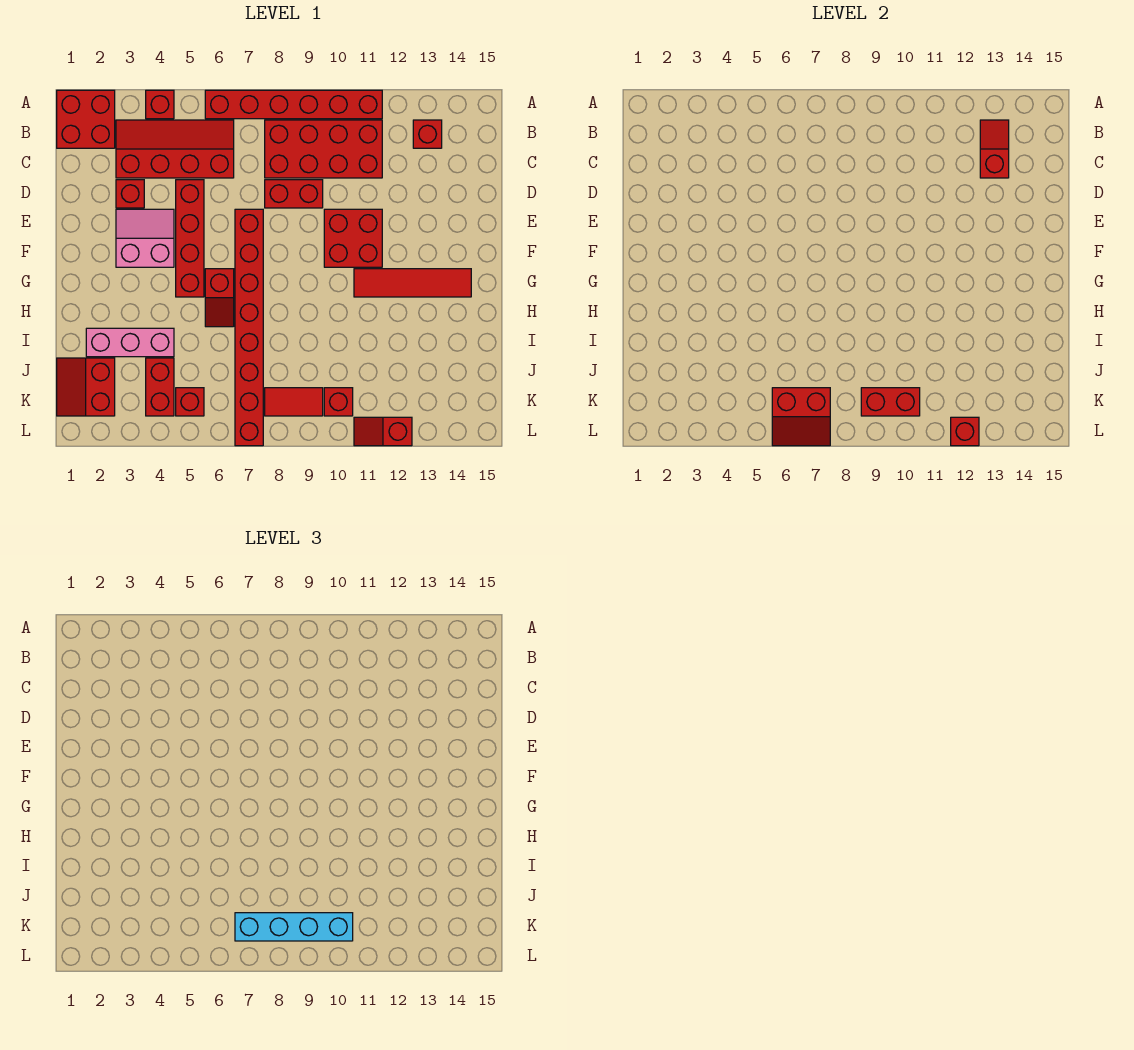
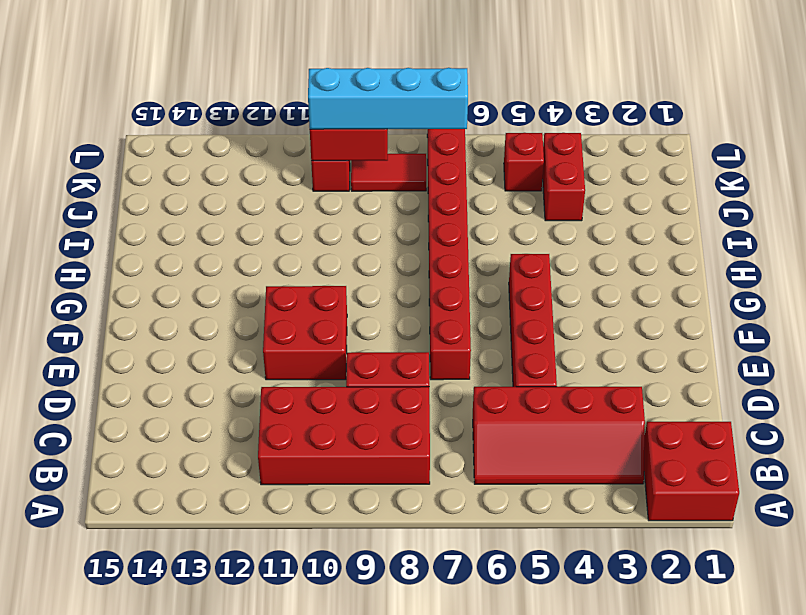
none -> red 1x1 brick [146,90,174,119]
none -> red 1x6 brick [205,90,382,119]
none -> red 1x1 brick [413,120,442,148]

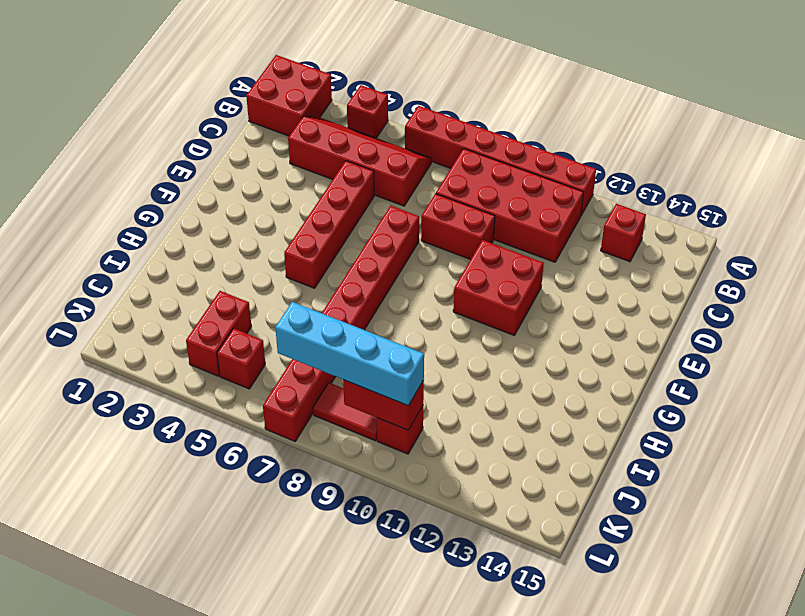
none -> red 1x1 brick [116,180,144,208]
none -> pink 2x2 slope [116,209,174,267]
none -> red 1x2 slope [205,269,234,327]

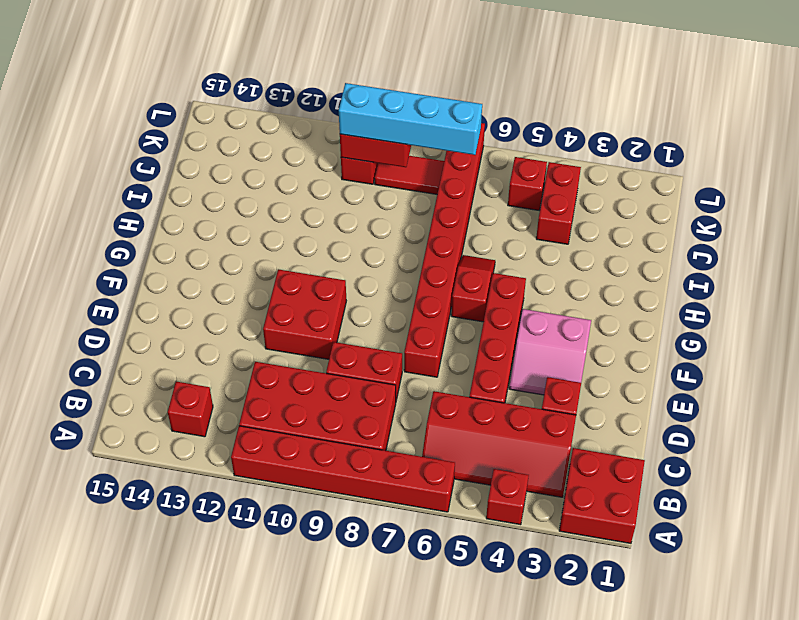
none -> red 1x4 tile [354,269,471,297]
none -> pink 1x3 brick [86,328,174,357]
none -> red 2x2 slope [57,358,115,416]

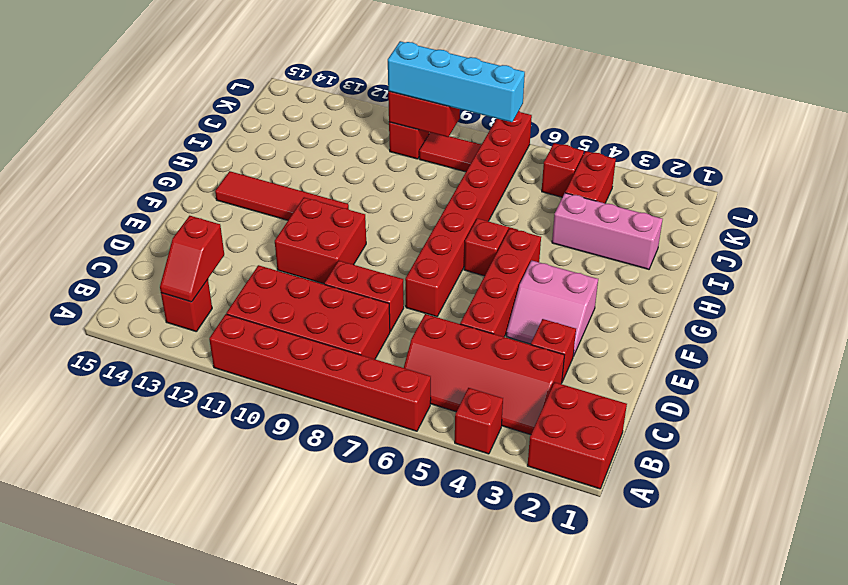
none -> red 2x2 slope [57,358,115,416]
none -> red 1x2 slope [354,417,412,446]
none -> red 2x2 slope [772,388,830,446]

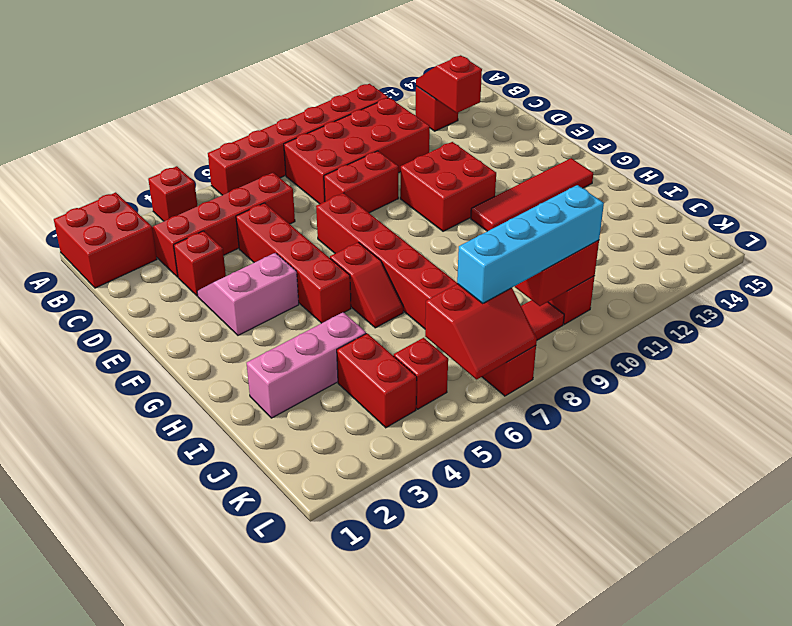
none -> red 2x2 slope [57,358,115,416]
none -> red 1x2 slope [354,417,412,446]
none -> red 1x1 brick [951,417,979,446]

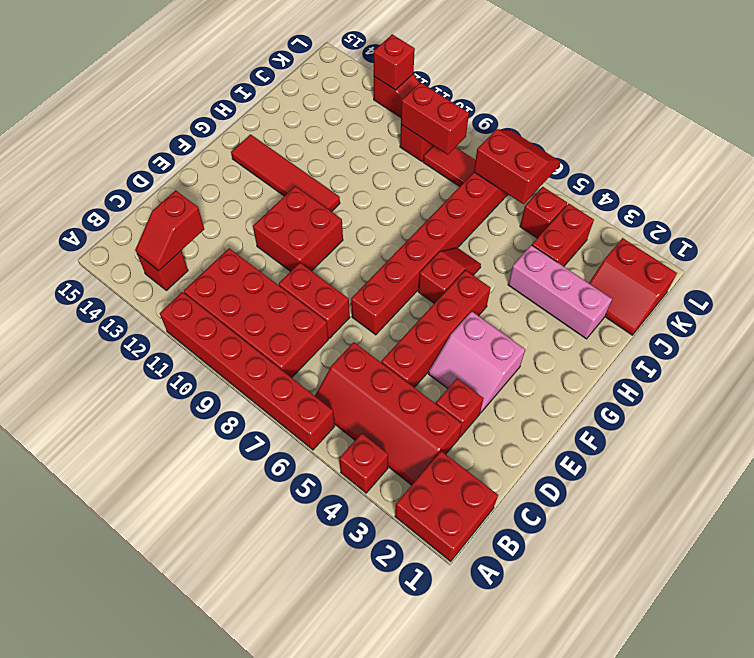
red 2x2 slope [589,238,677,335] -> red 2x2 slope turned to [57,358,115,416]
none -> cyan 1x4 brick [235,913,353,941]

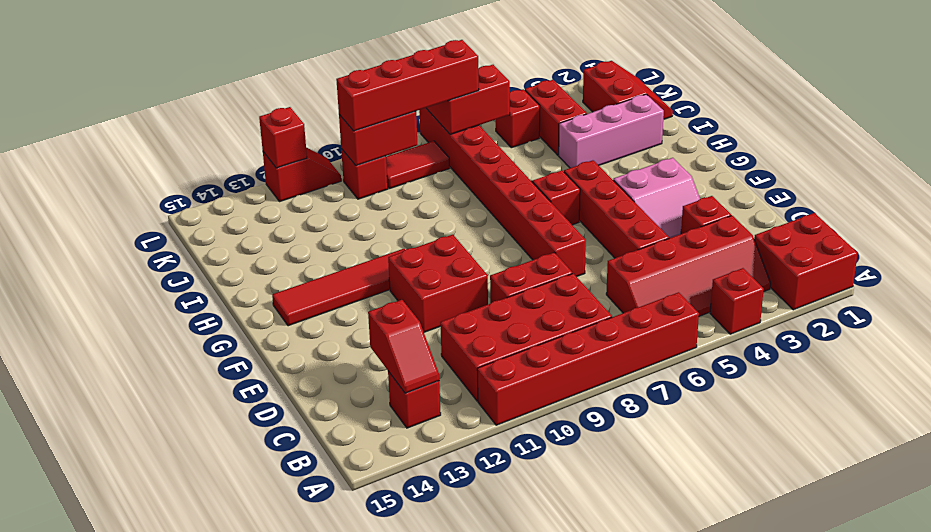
red 1x4 brick [336,40,479,131] -> cyan 1x4 brick [235,913,353,941]

